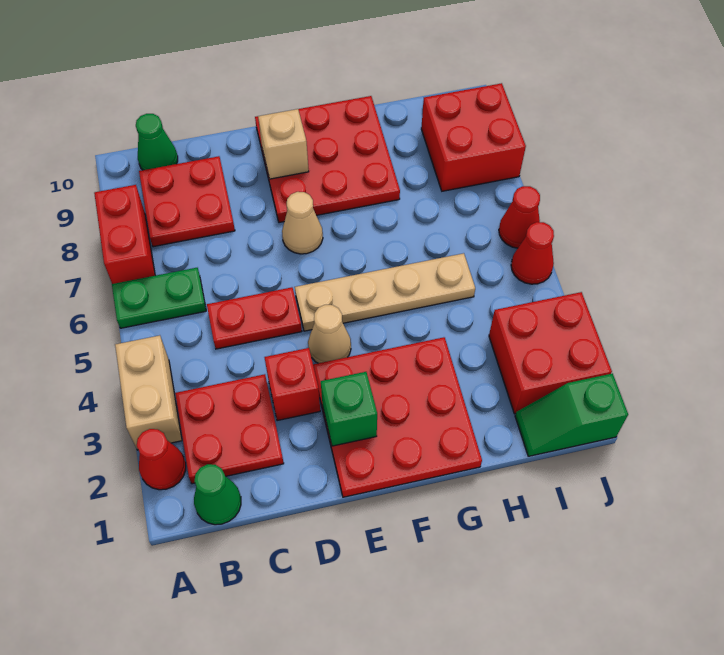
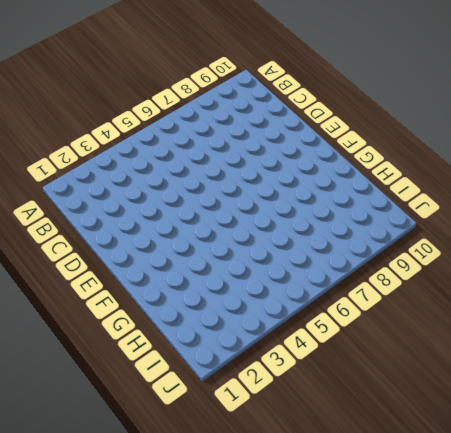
none -> red 1x1 cone [137,429,186,490]
none -> tan 1x2 brick [115,335,182,450]
none -> green 1x2 plate [112,268,206,328]

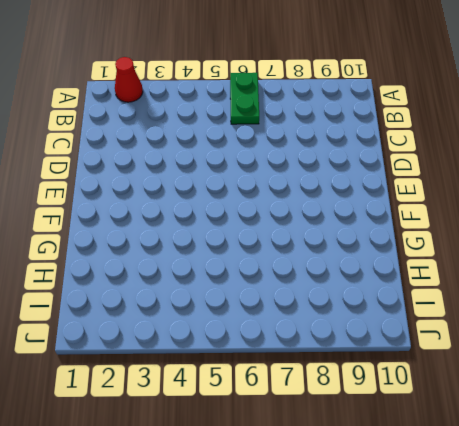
none -> tan 1x2 brick [115,335,182,450]
none -> red 1x2 brick [94,185,155,284]
none -> green 1x1 cone [194,464,241,525]

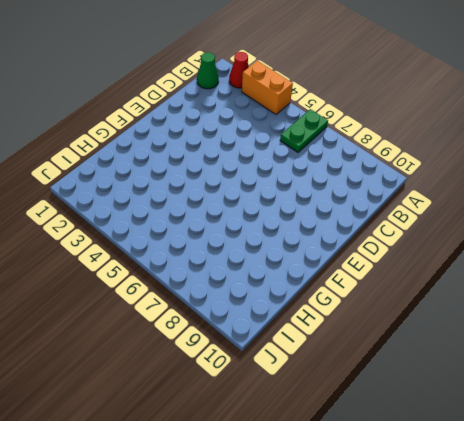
orange 1x2 brick [242,61,293,114] -> tan 1x2 brick [115,335,182,450]
none -> red 1x2 brick [94,185,155,284]
none -> red 2x2 plate [175,374,284,484]
none -> red 2x2 plate [139,156,235,247]

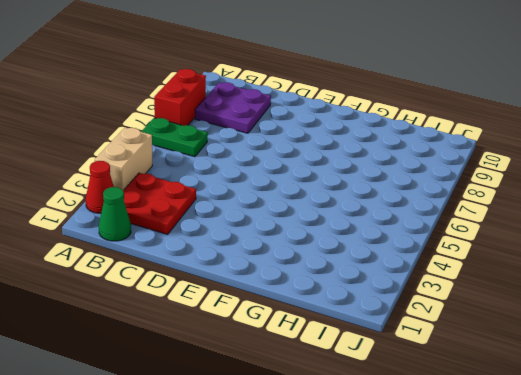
purple 2x2 plate [195,82,271,133] -> red 2x2 plate [139,156,235,247]
none -> green 1x1 cone [136,114,178,170]
none -> red 1x2 plate [207,287,302,349]
none -> red 1x1 brick [264,348,320,421]

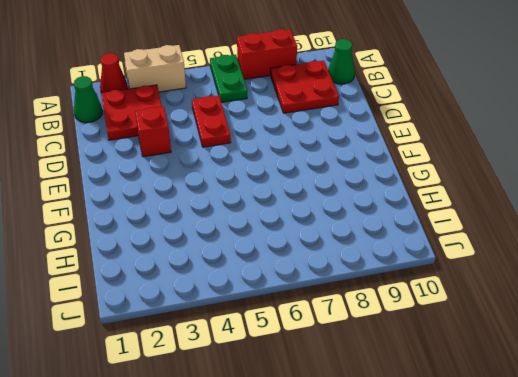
none -> red 3x3 plate [313,337,482,497]
none -> tan 1x1 cone [308,305,351,363]
none -> tan 1x4 plate [295,253,475,331]

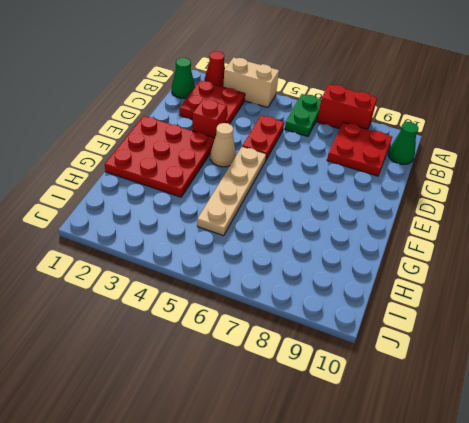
none -> tan 1x1 cone [282,192,323,254]
none -> red 3x3 plate [255,96,400,223]
none -> green 1x2 slope [515,373,628,456]

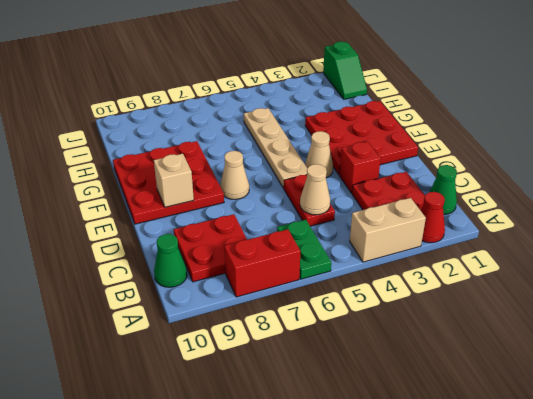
tan 1x1 cone [300,164,330,215] -> none
none -> red 2x2 brick [489,292,612,414]
none -> red 2x2 brick [421,83,526,191]
none -> red 1x1 cone [511,222,554,284]

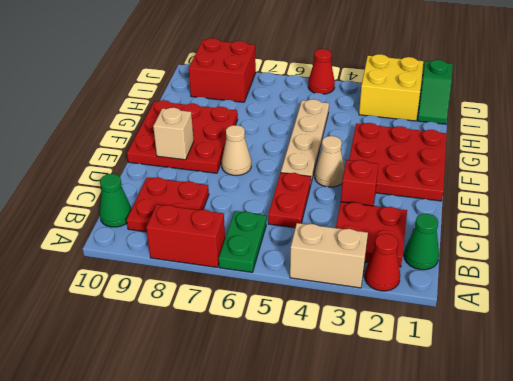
yellow 2x2 brick [359,54,423,121] -> red 2x2 brick [489,292,612,414]
none -> red 1x1 cone [499,186,540,248]
none -> green 1x1 brick [321,372,377,446]

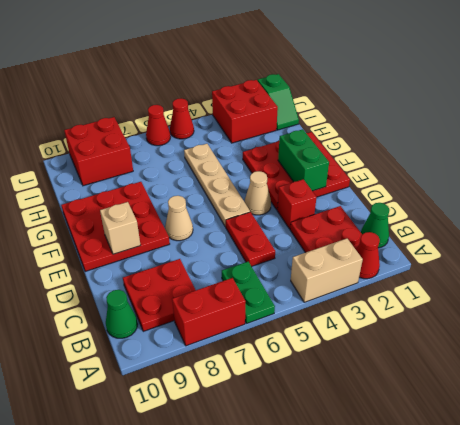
green 1x2 brick [278,129,329,191] -> green 1x1 brick [321,372,377,446]

